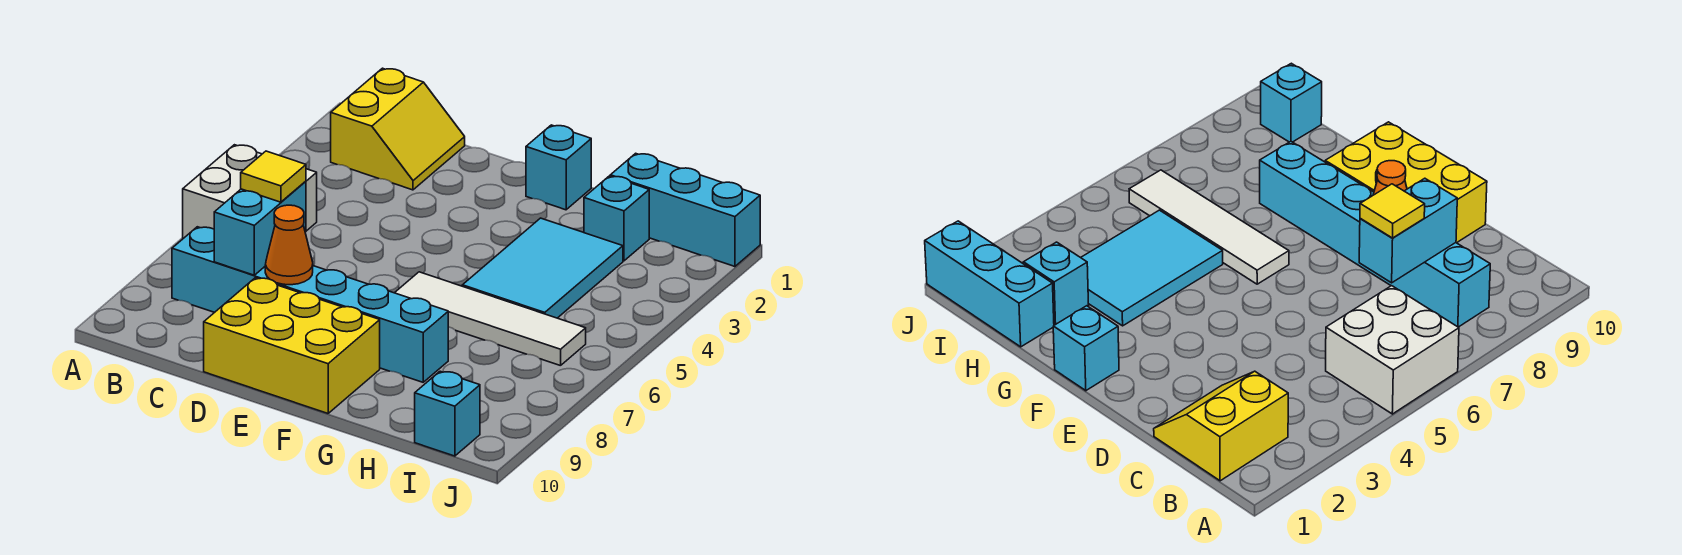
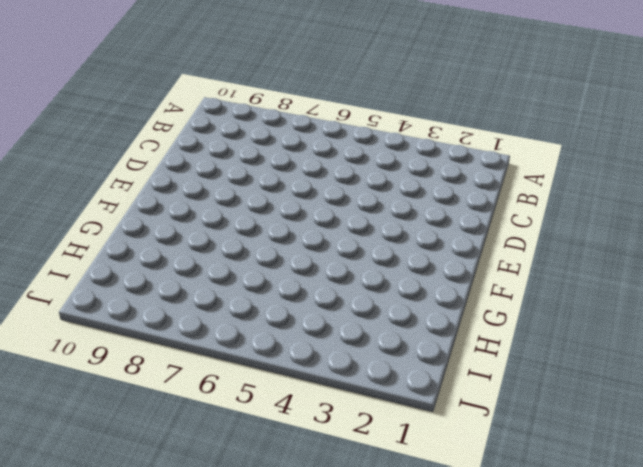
none -> white 2x2 brick [183,145,317,238]
none -> yellow 2x2 slope [331,68,465,190]
none -> cyan 1x6 brick [172,227,448,382]

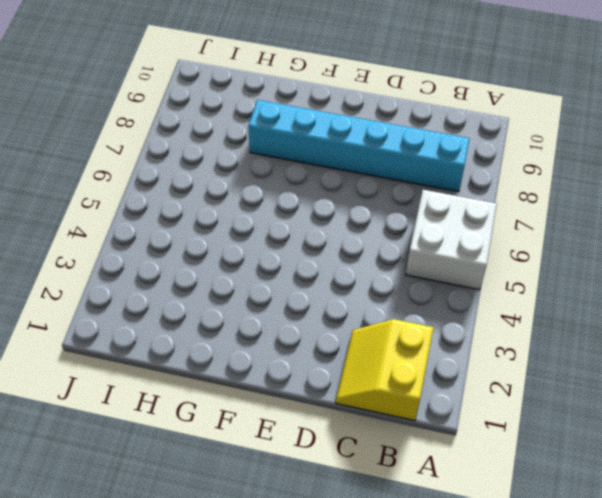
none -> yellow 2x3 brick [204,278,380,413]
none -> cyan 1x1 brick [526,125,591,210]
none -> white 1x4 tile [395,272,586,366]

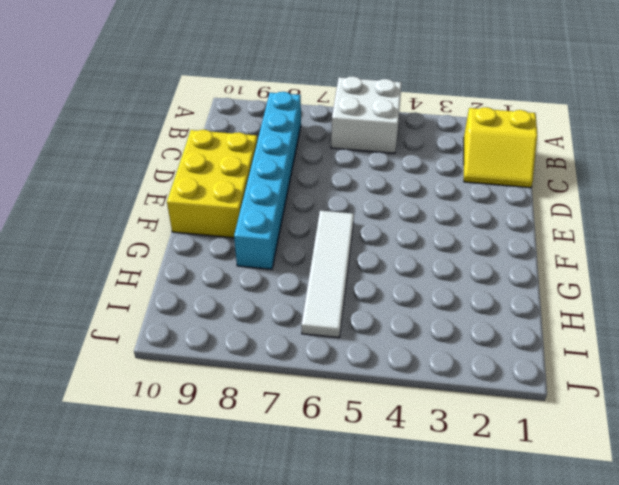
none -> cyan 1x1 brick [526,125,591,210]
none -> cyan 2x3 tile [462,218,623,318]
none -> cyan 1x3 brick [610,153,760,267]

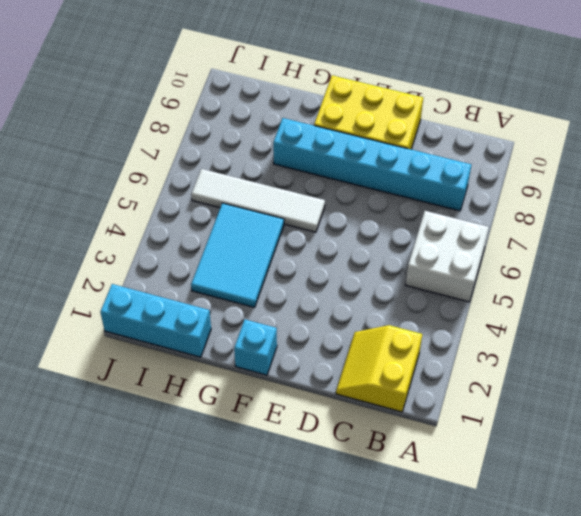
none -> cyan 1x1 brick [584,176,649,261]
none -> cyan 1x1 brick [415,371,480,456]
none -> cyan 1x2 brick [214,181,306,275]

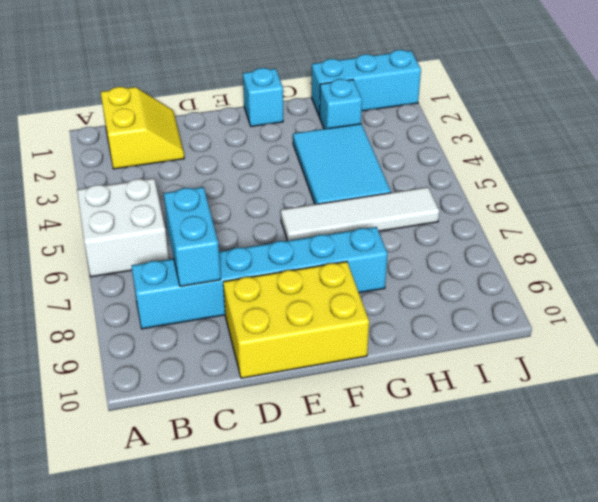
none -> cyan 1x1 brick [415,371,480,456]
none -> orange 1x1 cone [265,205,313,285]
none -> yellow 1x1 tile [241,151,306,202]

